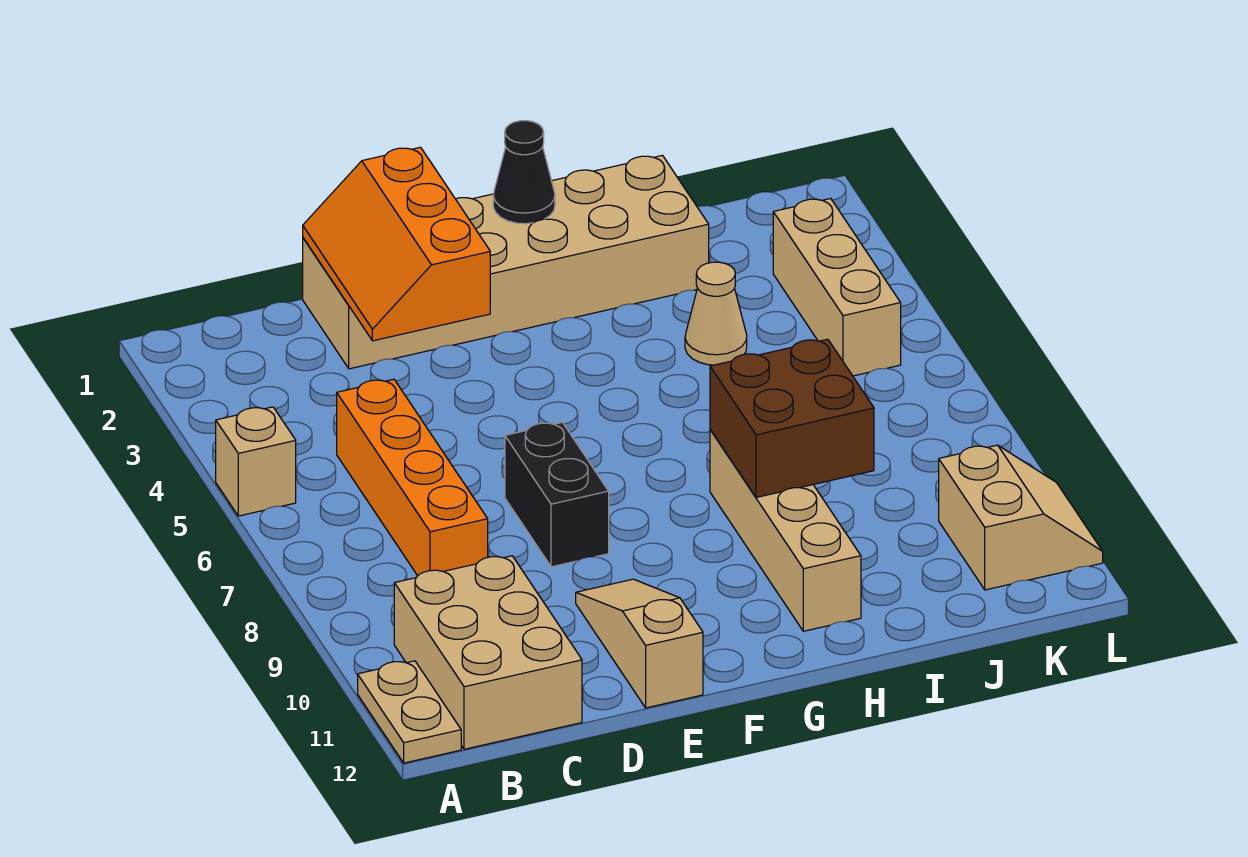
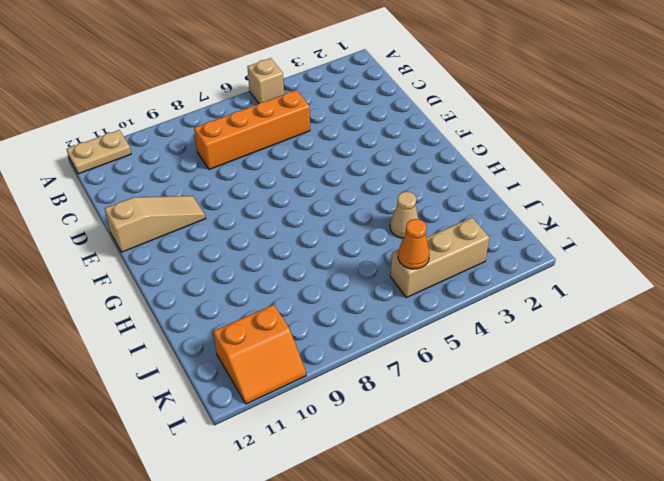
orange 1x1 cone [398,219,430,269] -> none
orange 2x2 slope [213,305,306,404] -> tan 2x2 slope [939,445,1103,590]
none -> tan 2x3 brick [394,556,582,749]
none -> tan 2x6 brick [303,155,709,369]
none -> black 1x2 brick [505,422,609,567]

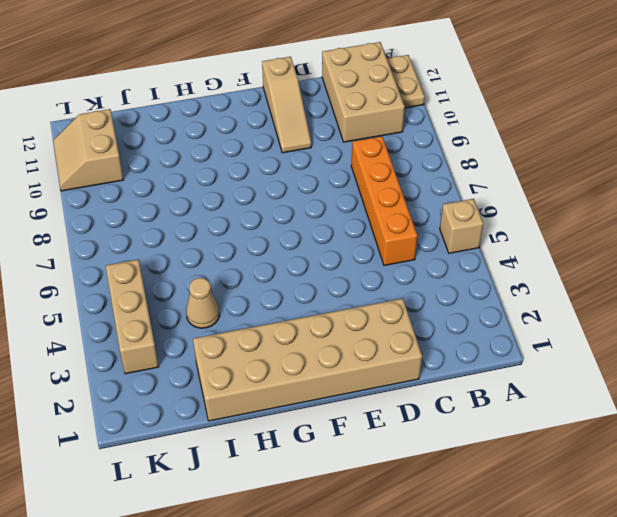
none -> black 1x2 brick [505,422,609,567]
none -> tan 1x4 brick [710,430,861,631]
none -> orange 2x3 slope [303,147,490,341]

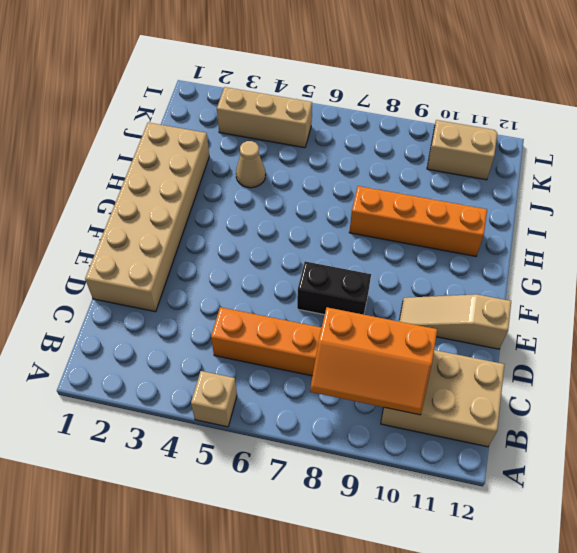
orange 2x3 slope [310,307,437,415] -> orange 2x3 slope moved to [303,147,490,341]
orange 1x4 brick [349,186,487,256] -> tan 1x4 brick [710,430,861,631]
none -> tan 1x2 plate [358,661,461,763]
none -> black 1x1 cone [493,121,555,224]
none -> brown 2x2 brick [710,339,874,497]

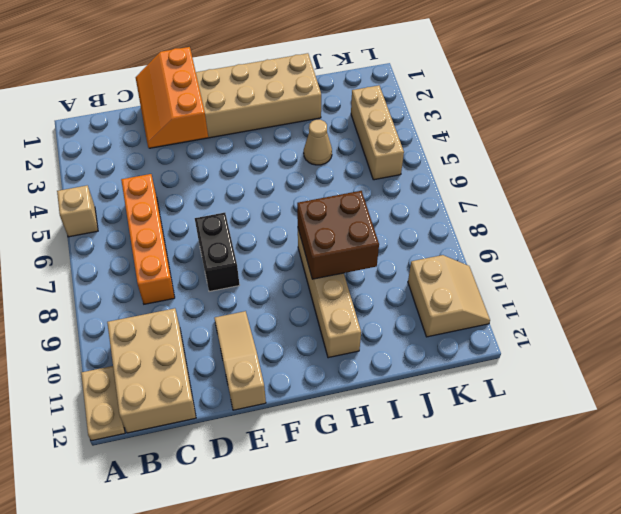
none -> black 1x1 cone [493,121,555,224]

